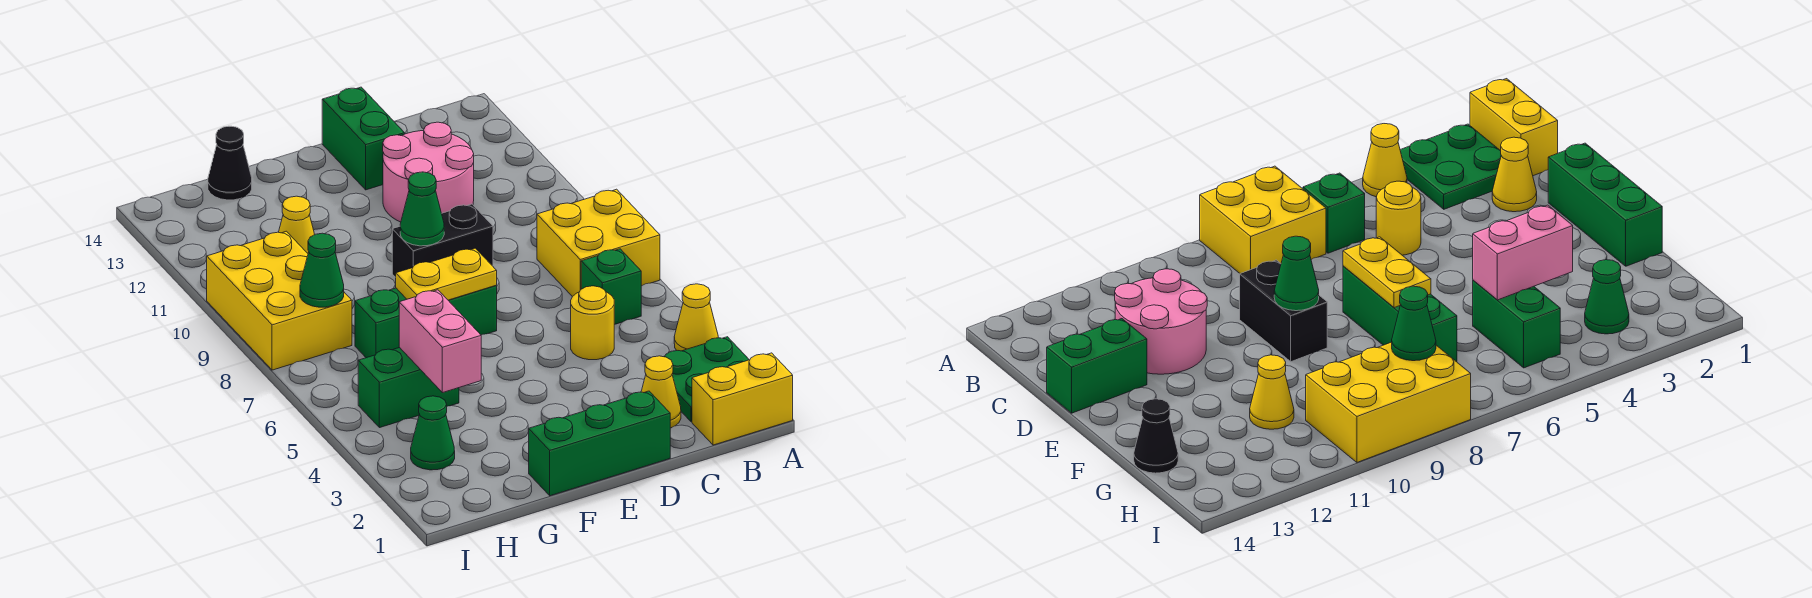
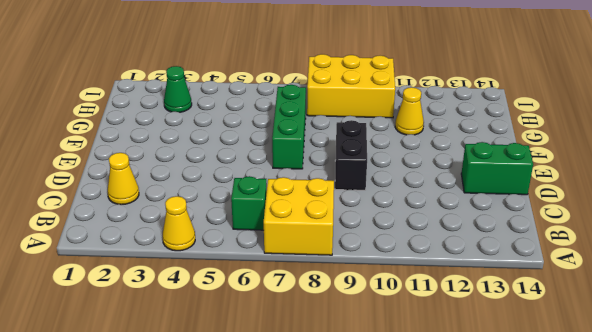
none -> yellow 1x2 brick [692,353,793,445]
none -> green 2x2 plate [664,337,749,422]
none -> yellow 1x1 round brick [571,286,614,360]

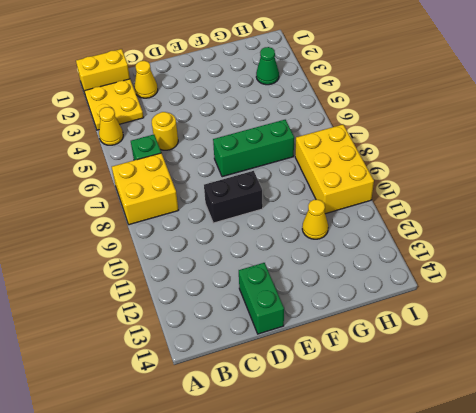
yellow 2x2 plate [85,79,144,130] -> green 2x2 plate [664,337,749,422]
none -> pink 2x2 round brick [383,122,474,222]
none -> green 1x3 brick [529,391,670,496]
none -> green 1x2 brick [358,347,459,428]

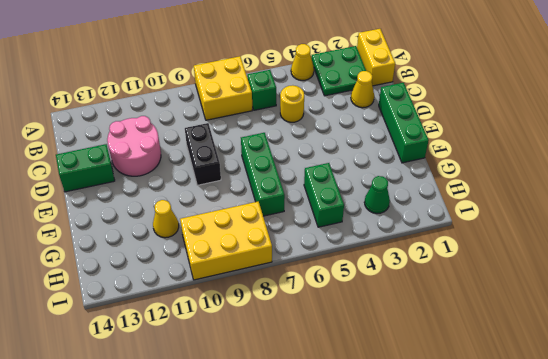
none -> black 1x1 cone [208,126,252,200]
none -> yellow 1x2 plate [396,248,497,300]
none -> green 1x1 cone [400,172,444,246]

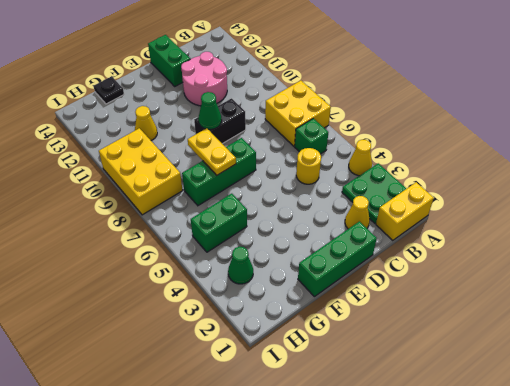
yellow 1x2 plate [188,128,236,175] -> yellow 1x2 plate turned to [396,248,497,300]
black 1x1 plate [94,76,124,104] -> black 1x1 cone [208,126,252,200]
none -> pink 1x2 brick [399,290,481,393]
none -> green 1x1 cone [300,233,344,307]

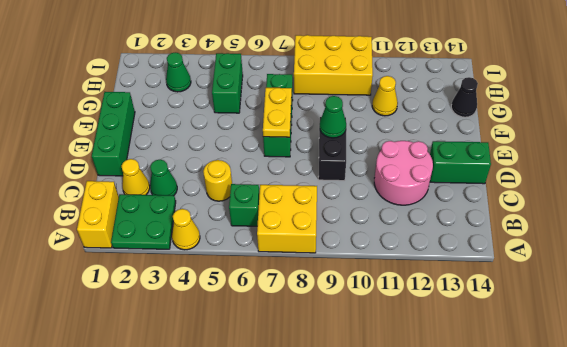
green 1x1 cone [150,160,177,196] -> green 1x1 cone moved to [300,233,344,307]
none -> pink 1x2 brick [399,290,481,393]

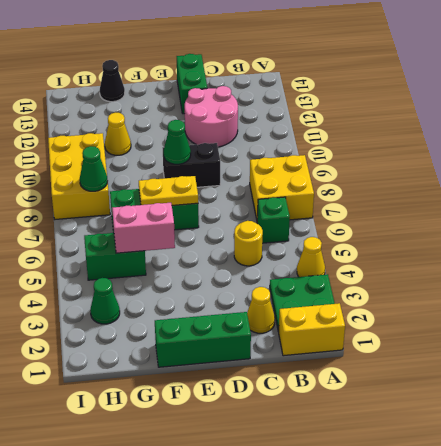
pink 1x2 brick [112,203,175,253] -> pink 1x2 brick turned to [399,290,481,393]

